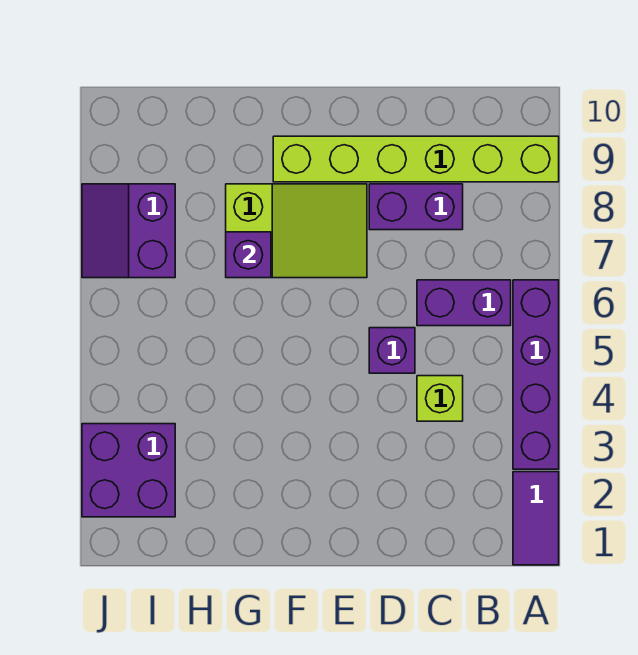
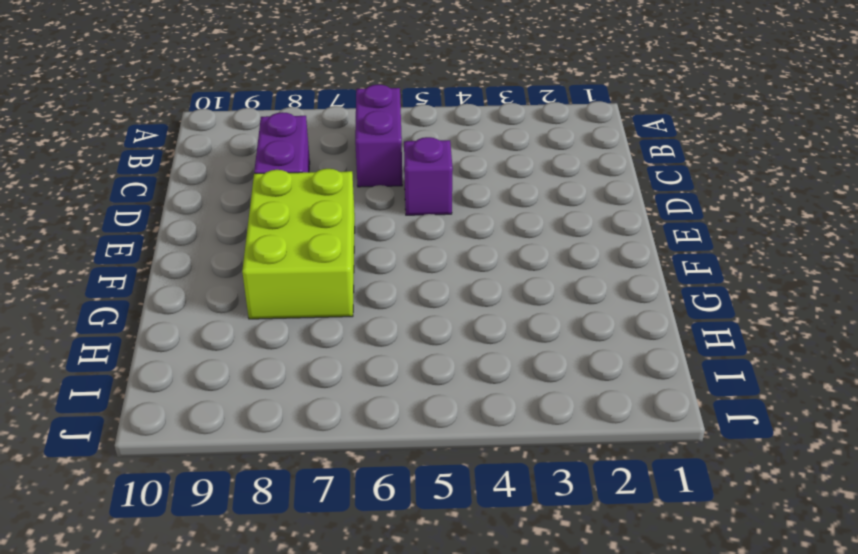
lime 2x3 brick [242,169,355,319] -> lime 2x3 slope [226,184,367,278]
none -> purple 1x2 tile [513,472,559,565]
none -> purple 1x4 brick [513,280,559,469]

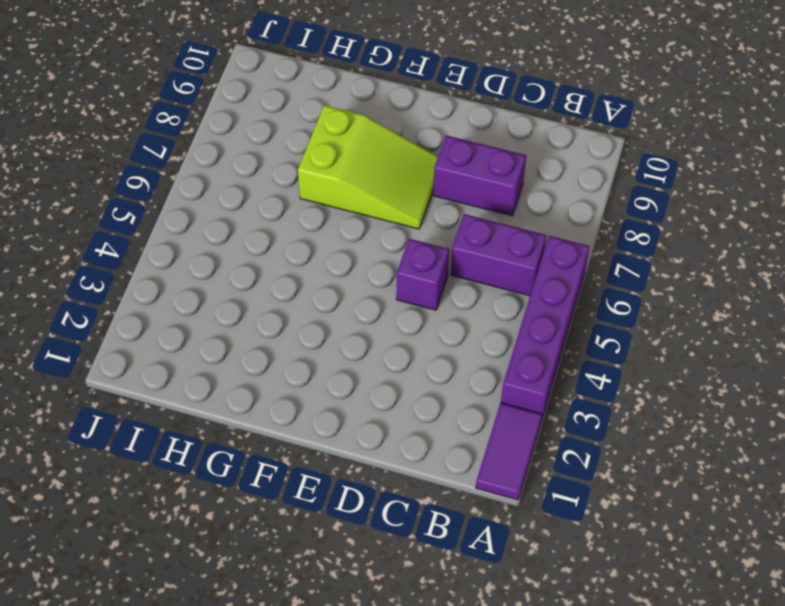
none -> lime 1x6 brick [273,136,559,182]
none -> lime 1x1 brick [417,376,463,421]

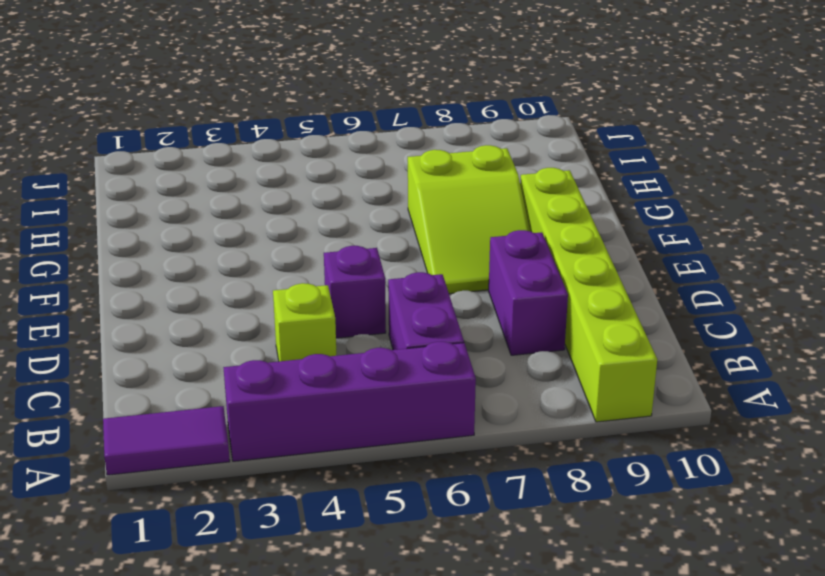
none -> purple 2x2 brick [82,424,175,517]
none -> purple 2x2 slope [82,184,175,278]

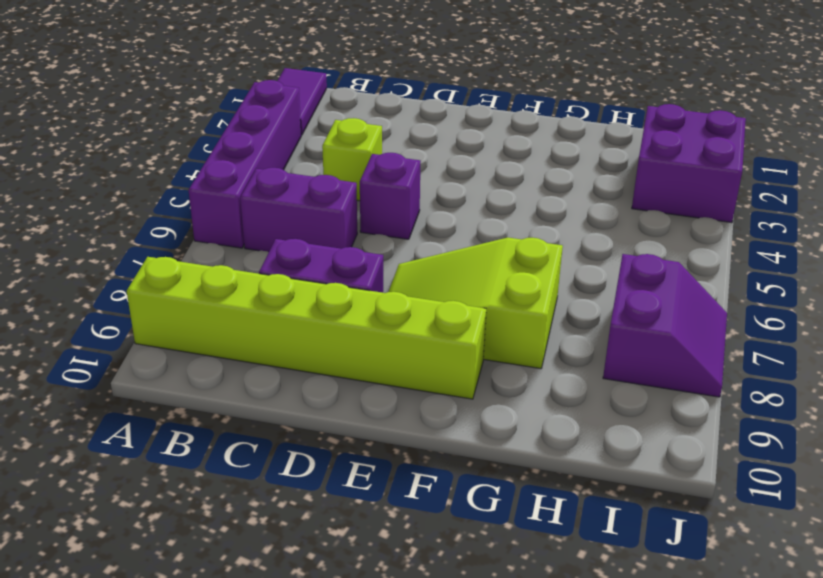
none -> purple 1x1 brick [226,232,271,278]

